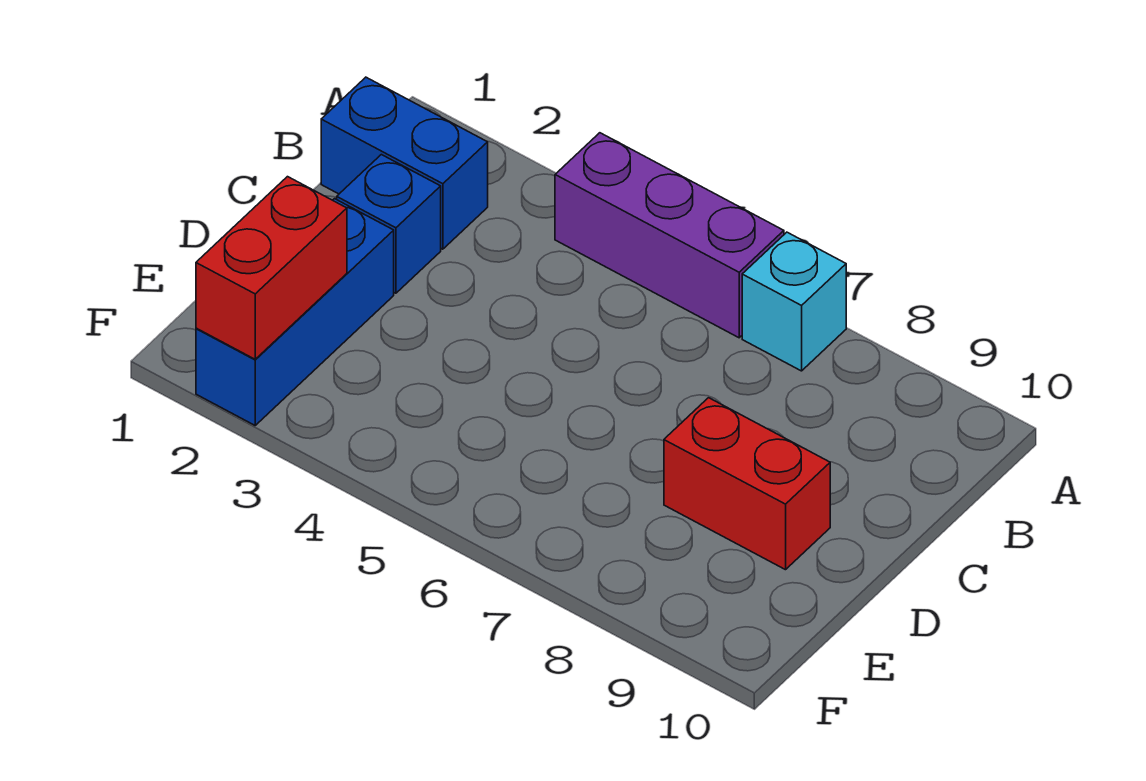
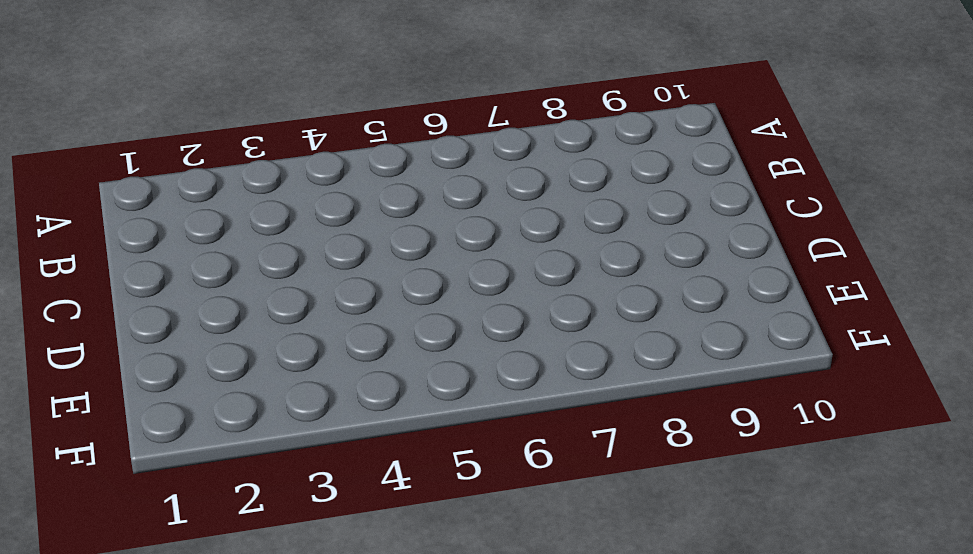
none -> purple 1x3 brick [555,133,784,338]
none -> cyan 1x1 brick [742,232,846,371]

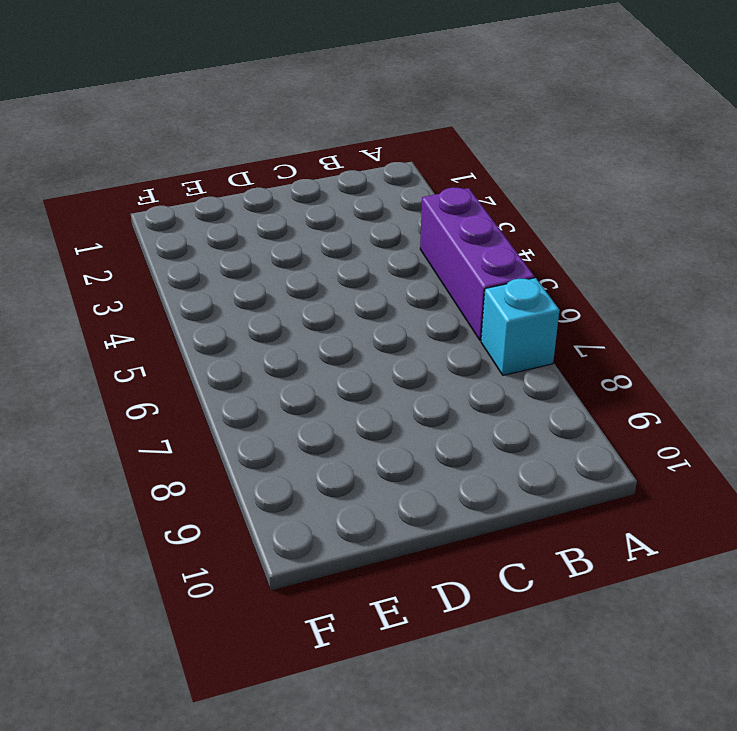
none -> blue 1x2 brick [321,77,488,249]
none -> blue 1x1 brick [337,155,441,293]

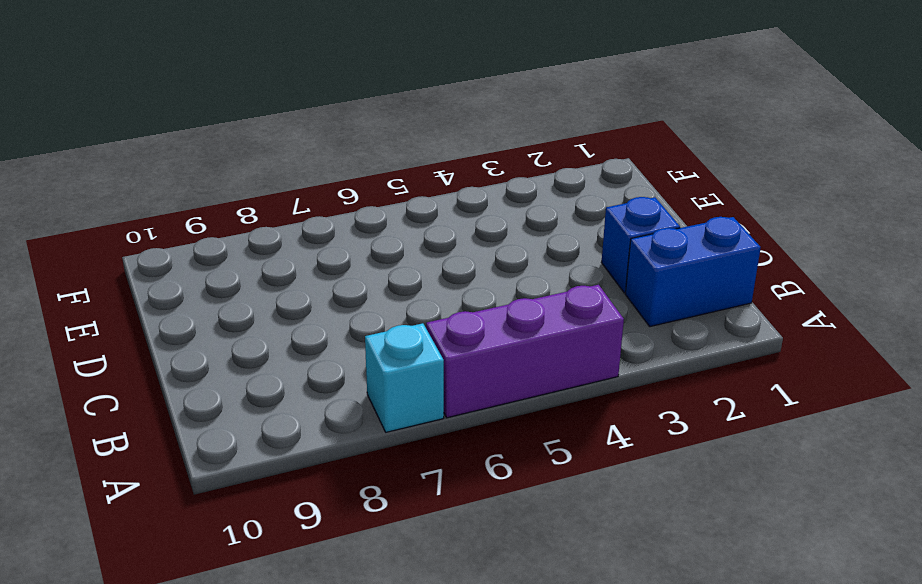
none -> blue 1x3 brick [196,199,394,425]
none -> red 1x2 brick [664,398,830,570]

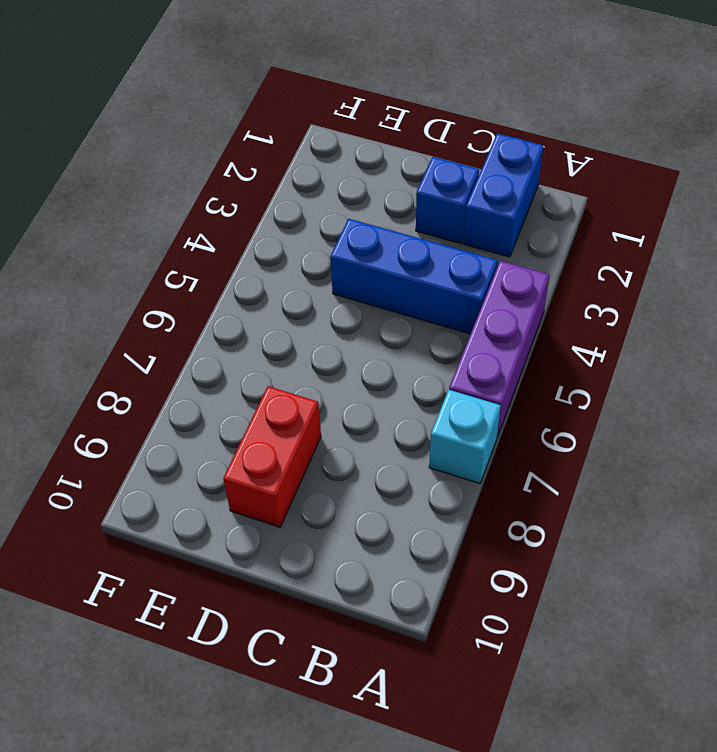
blue 1x3 brick [330,219,497,334] -> blue 1x3 brick moved to [196,199,394,425]
none -> red 1x2 brick [196,177,347,359]

